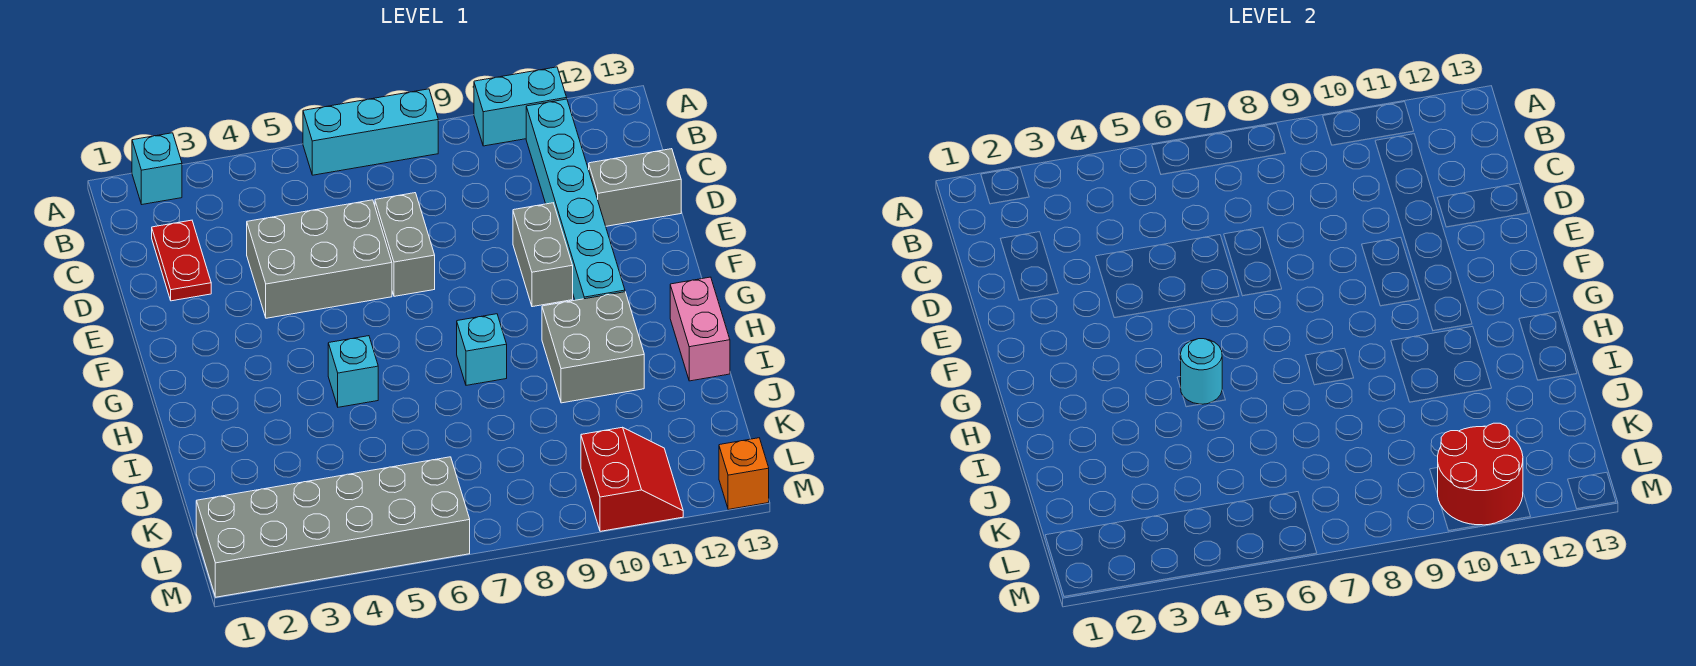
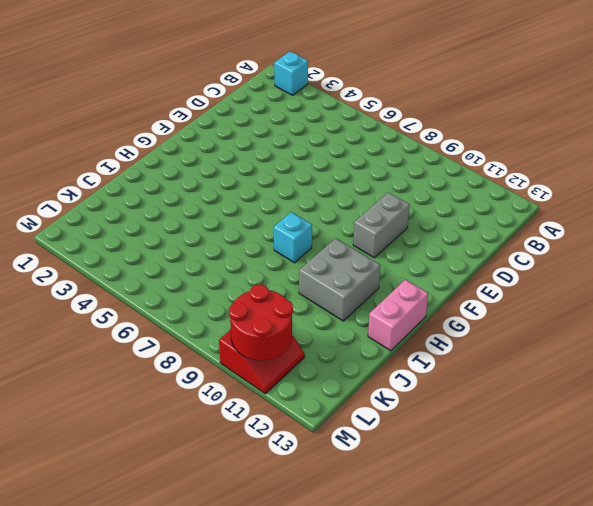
none -> cyan 1x3 brick [303,89,438,175]
none -> cyan 1x2 brick [474,67,567,146]
none -> cyan 1x6 brick [526,99,625,300]

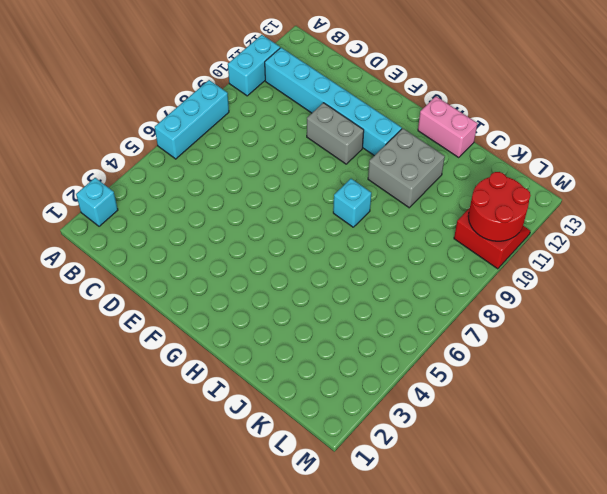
none -> red 1x2 plate [152,220,211,301]
none -> grey 2x3 brick [247,200,392,318]
none -> grey 1x2 brick [375,193,435,296]

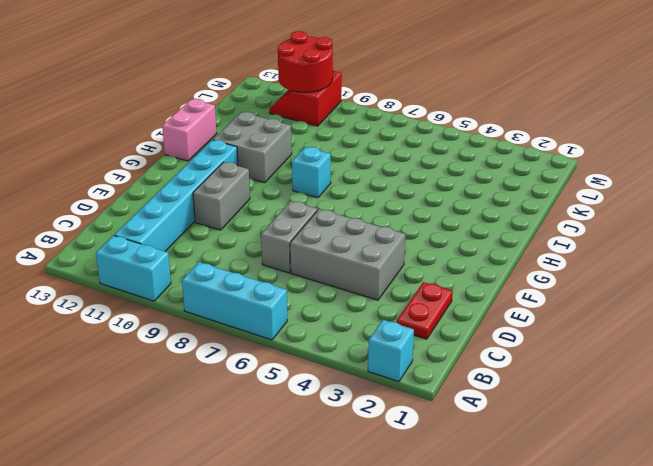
none -> grey 1x2 brick [589,149,681,226]
none -> cyan 1x1 brick [328,336,378,407]
none -> grey 2x6 brick [196,457,470,597]

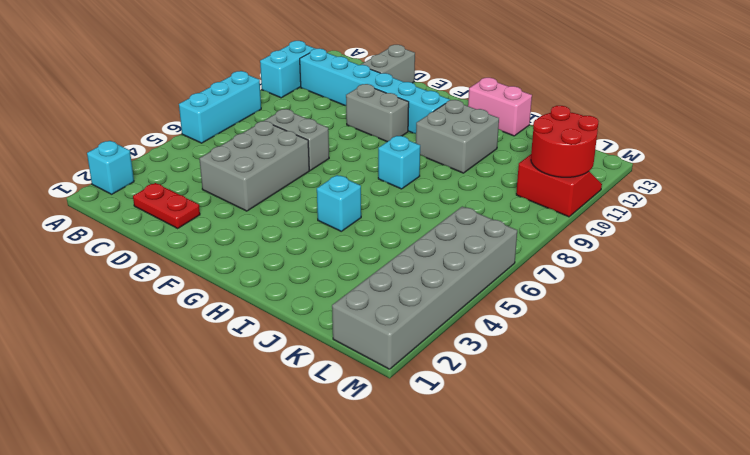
none -> orange 1x1 brick [719,438,769,510]
none -> cyan 1x1 round brick [1180,339,1222,404]

